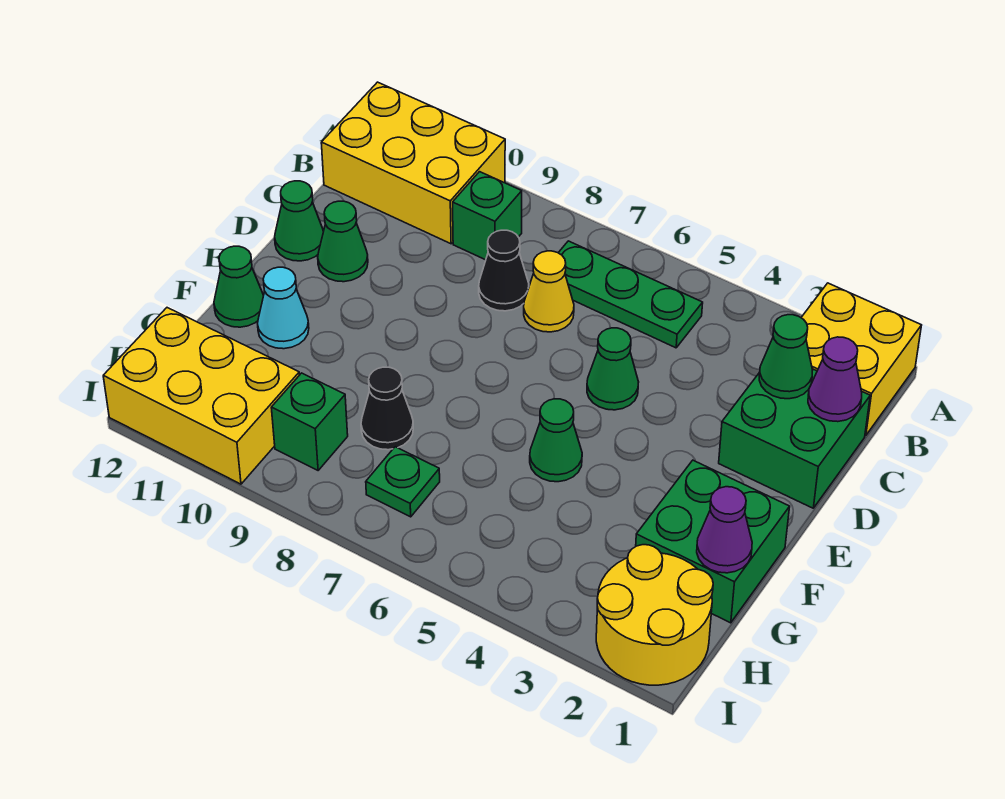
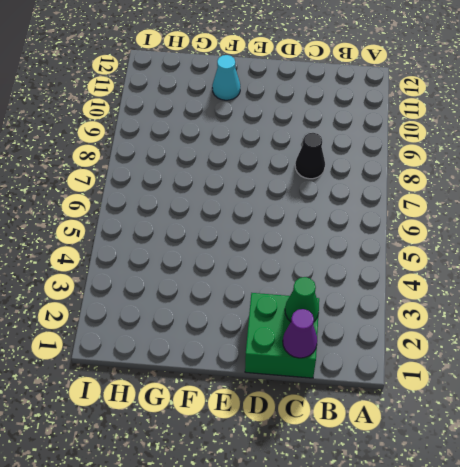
none -> yellow 2x2 brick [801,283,922,436]
none -> yellow 2x3 brick [321,82,505,244]
none -> green 1x3 plate [558,241,703,348]

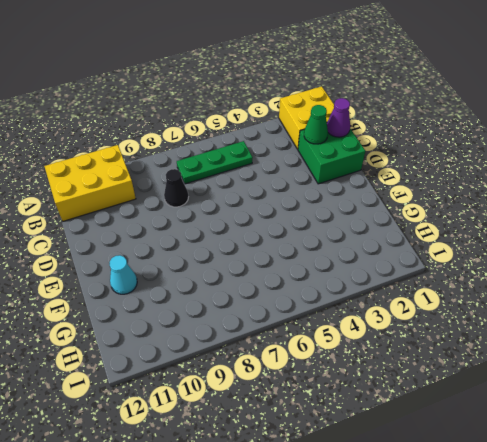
none -> green 1x1 brick [453,172,522,260]
none -> yellow 1x1 cone [524,251,574,332]
none -> green 1x1 cone [587,328,638,410]

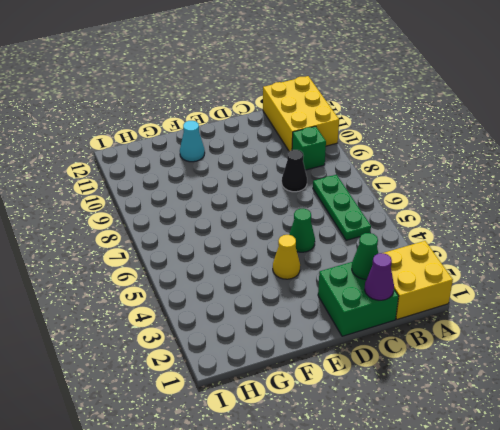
yellow 1x1 cone [273,235,300,279] -> yellow 1x1 cone moved to [524,251,574,332]
none -> green 1x1 cone [318,201,368,282]
none -> green 1x1 cone [275,181,324,261]
none -> green 2x2 brick [636,460,790,623]

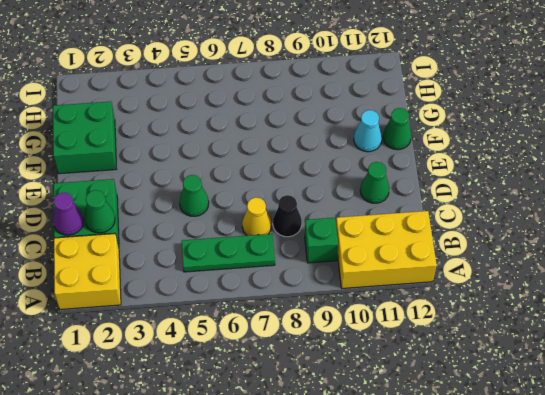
none -> green 1x1 cone [275,181,324,261]
none -> green 1x1 cone [530,399,582,482]
none -> black 1x1 cone [361,367,413,450]

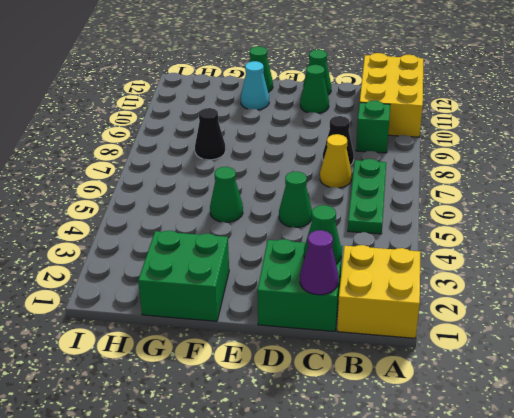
none -> yellow 2x2 round brick [596,545,713,685]
none -> green 1x1 plate [366,447,440,517]
none -> green 1x1 brick [271,373,348,470]

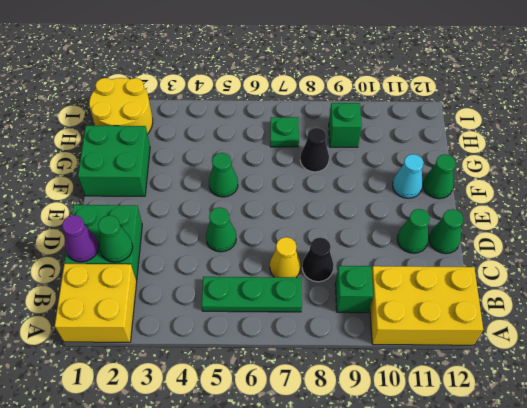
none -> yellow 2x3 brick [103,308,299,484]
none -> purple 1x1 cone [697,487,752,573]

